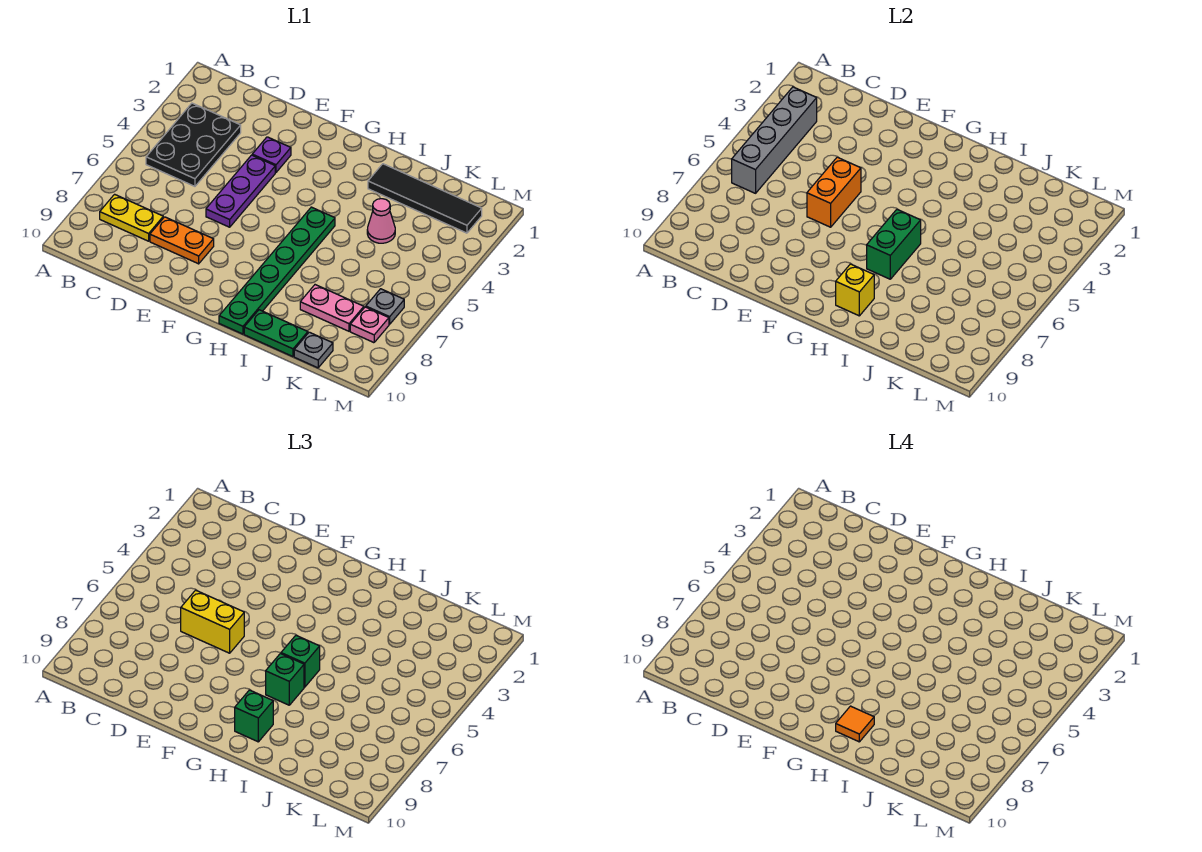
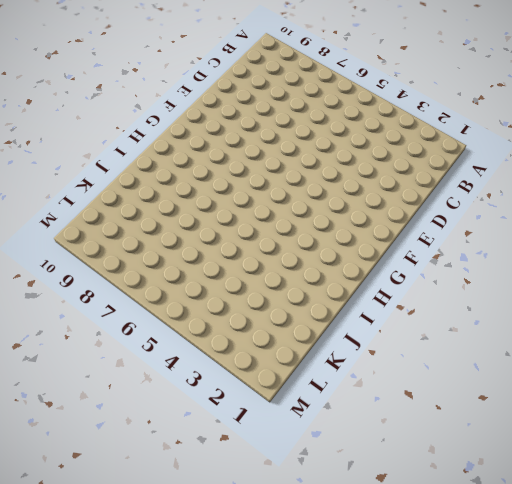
none -> black 2x3 plate [146,103,241,186]
none -> yellow 1x2 plate [100,194,163,241]
none -> orange 1x2 plate [150,217,214,264]

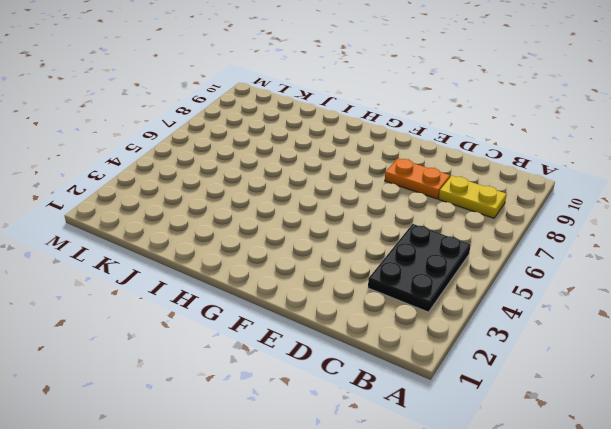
none -> purple 1x1 plate [252,137,291,172]
none -> purple 1x3 plate [206,155,275,227]
none -> green 1x6 plate [219,207,335,334]

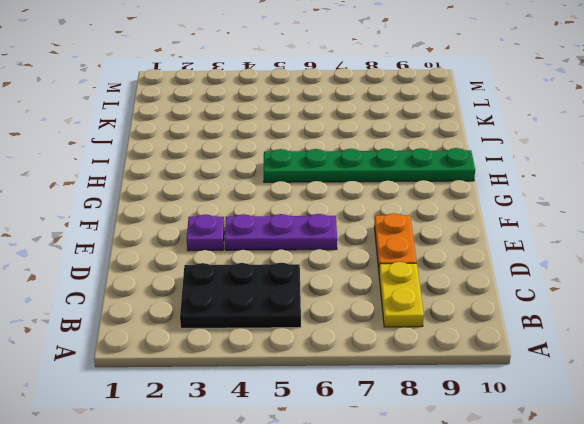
none -> black 1x4 tile [368,164,482,233]
none -> green 1x2 plate [244,310,308,357]
none -> pink 1x1 cone [367,199,395,243]

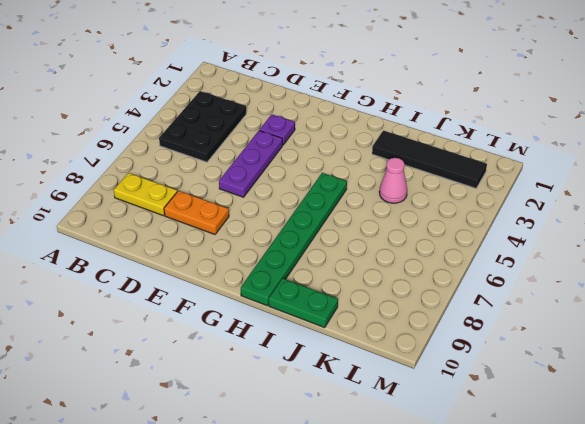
none -> pink 1x2 plate [300,285,364,331]
none -> grey 1x1 plate [294,332,333,368]
none -> grey 1x1 plate [366,289,404,324]

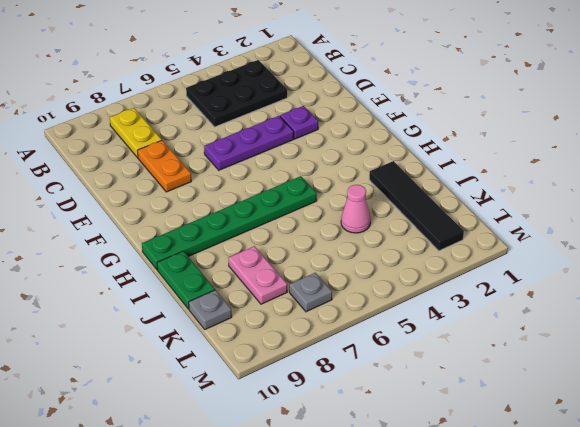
none -> pink 1x1 plate [350,307,389,343]
none -> grey 1x4 brick [732,87,817,193]
none -> orange 1x2 brick [807,157,861,227]

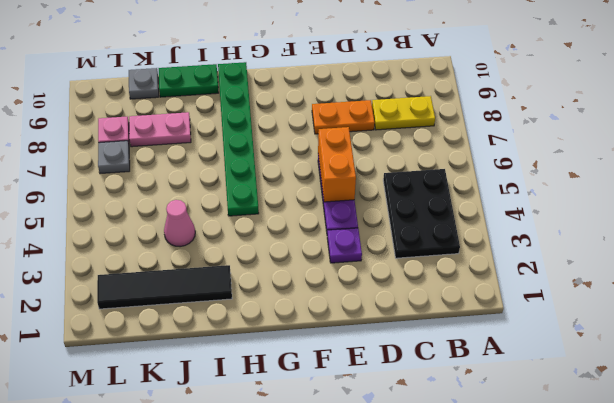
none -> grey 1x4 brick [732,87,817,193]
none -> green 1x2 brick [867,210,921,279]
none -> yellow 1x1 brick [836,264,874,316]

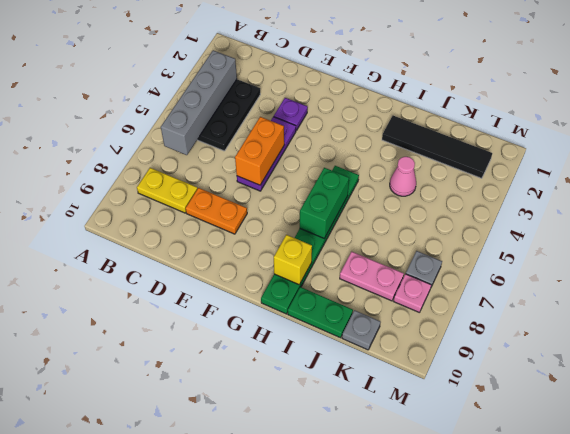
none -> yellow 1x2 brick [181,590,244,653]
none -> green 1x1 brick [281,636,320,687]
none -> green 1x1 brick [266,654,304,705]

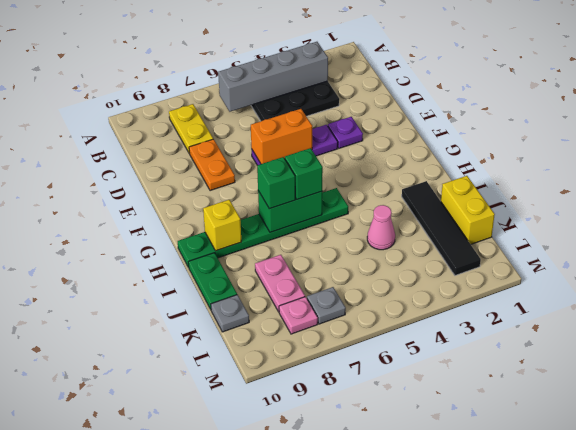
yellow 1x2 brick [441,176,495,244] -> yellow 1x2 brick moved to [181,590,244,653]
none -> green 1x1 brick [235,690,273,742]
none -> orange 1x1 tile [836,706,874,742]

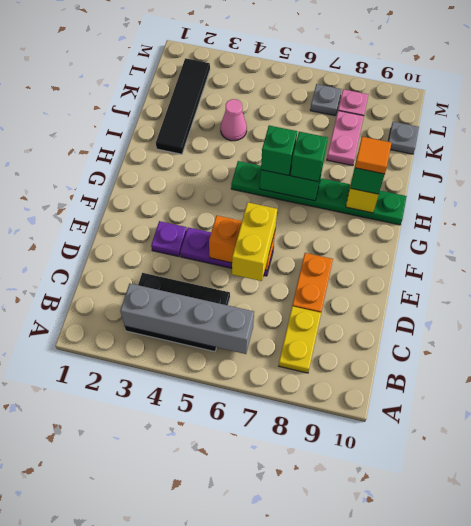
none -> green 1x2 plate [244,310,308,357]

